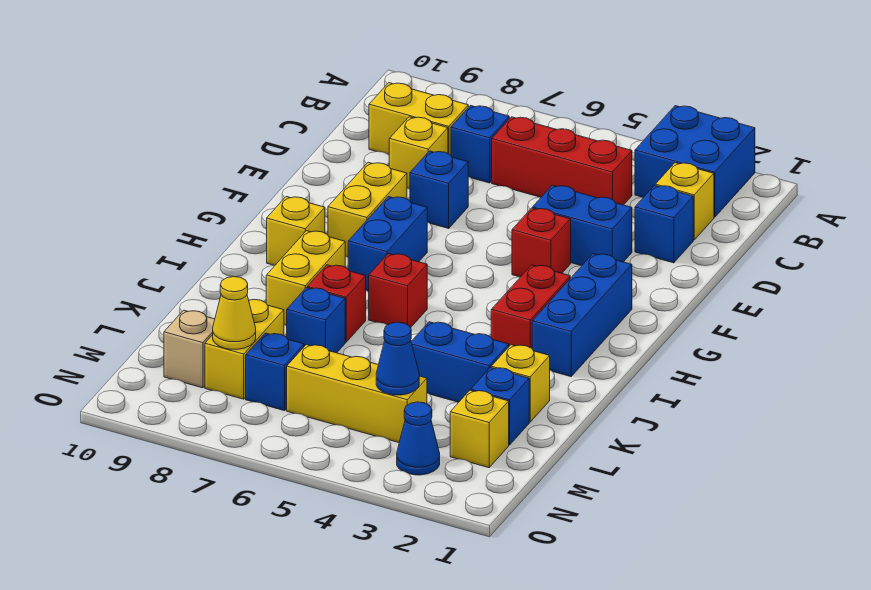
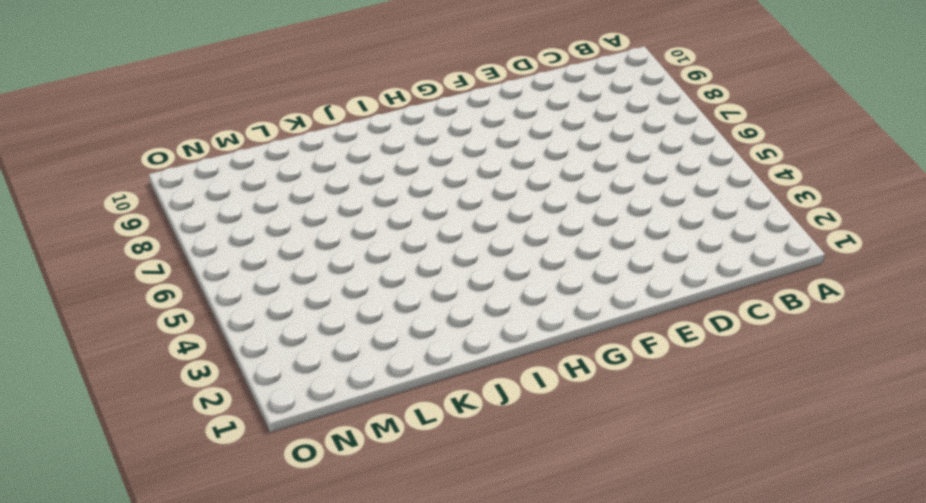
none -> blue 2x2 brick [635,106,755,217]
none -> yellow 1x1 brick [655,163,714,240]
none -> red 1x3 brick [492,117,632,205]
none -> blue 1x1 brick [451,106,509,183]

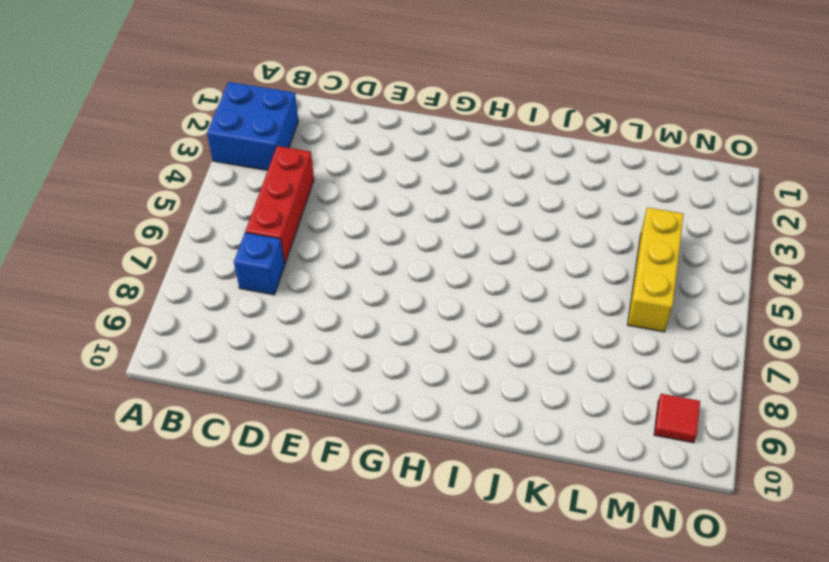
red 1x1 tile [654,394,700,443] -> none
none -> yellow 1x1 brick [655,163,714,240]
none -> yellow 1x2 brick [369,83,468,155]
none -> blue 1x1 brick [635,185,693,263]
none -> yellow 1x1 brick [389,117,448,189]

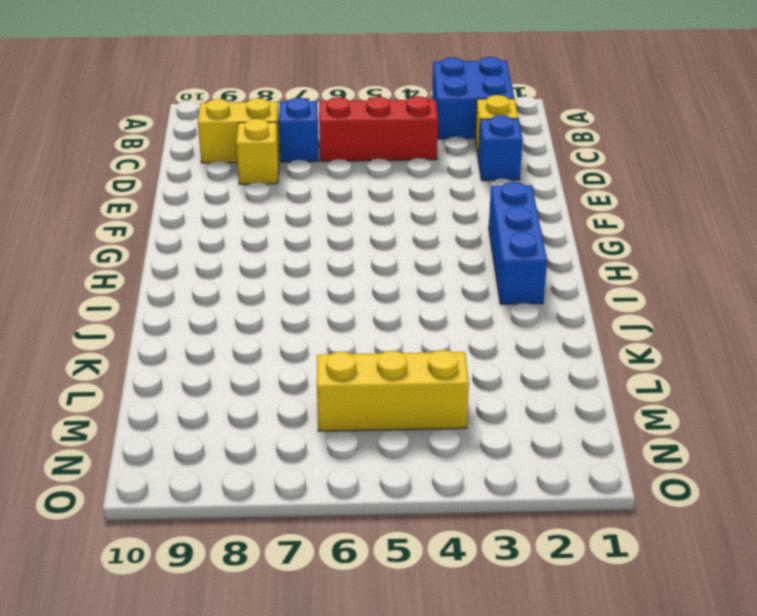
none -> blue 1x2 brick [533,185,632,266]
none -> blue 1x1 brick [410,151,468,228]
none -> red 1x1 brick [512,208,571,277]
none -> yellow 1x2 brick [328,162,407,257]

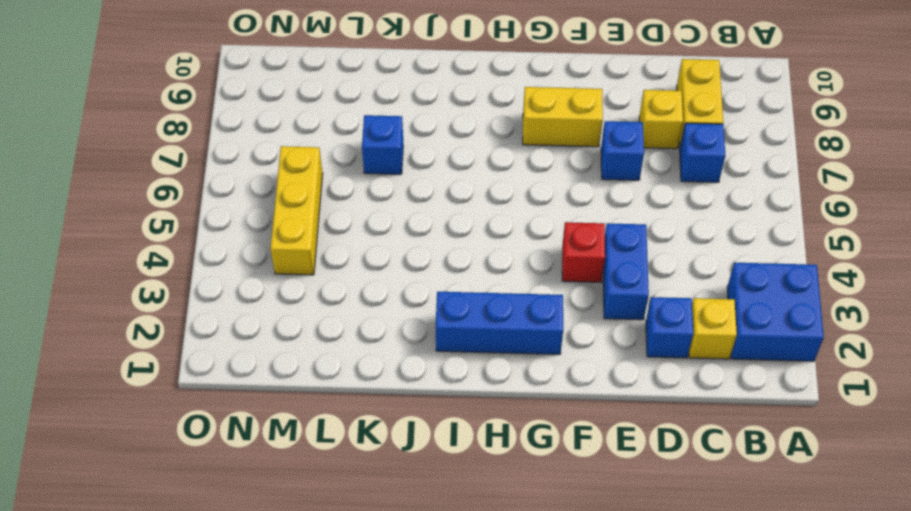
none -> red 1x3 brick [492,117,632,205]
none -> blue 1x2 brick [348,197,427,292]
none -> red 1x2 brick [491,265,570,348]
none -> yellow 1x1 brick [267,197,325,265]

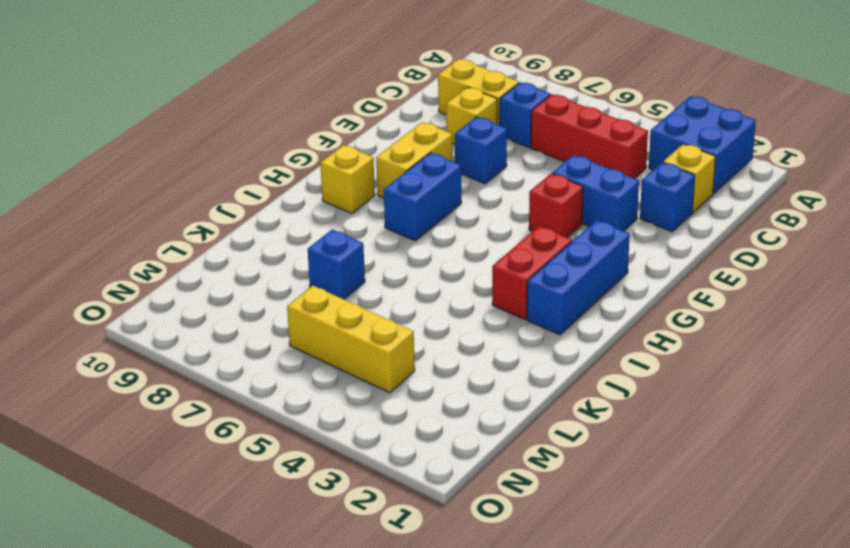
none -> red 1x1 brick [369,254,427,328]
none -> yellow 1x2 brick [266,231,345,326]
none -> red 1x1 brick [307,265,366,342]
none -> yellow 1x1 brick [491,345,550,422]

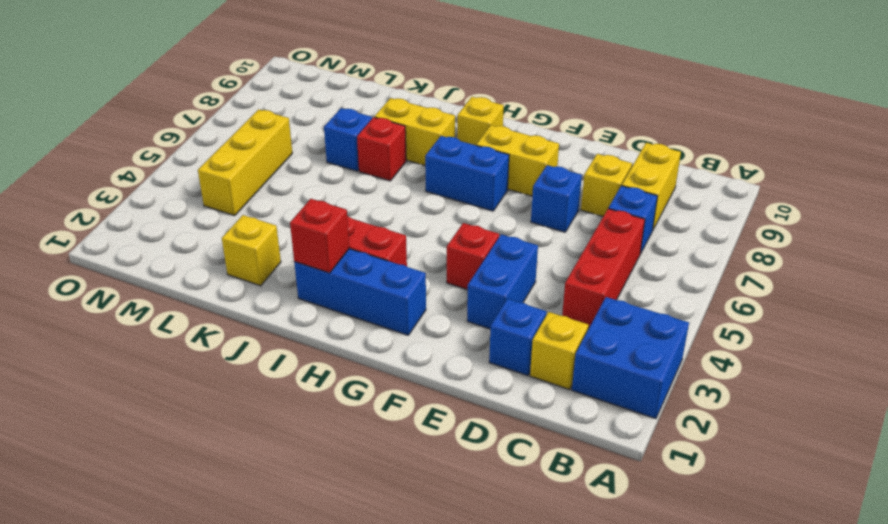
red 1x1 brick [290,199,349,273] -> red 1x1 brick moved to [369,254,427,328]
none -> blue 1x2 brick [411,322,509,402]
none -> blue 1x1 brick [471,367,529,445]
none -> yellow 1x2 brick [205,300,284,399]
none -> yellow 1x1 brick [450,390,509,468]

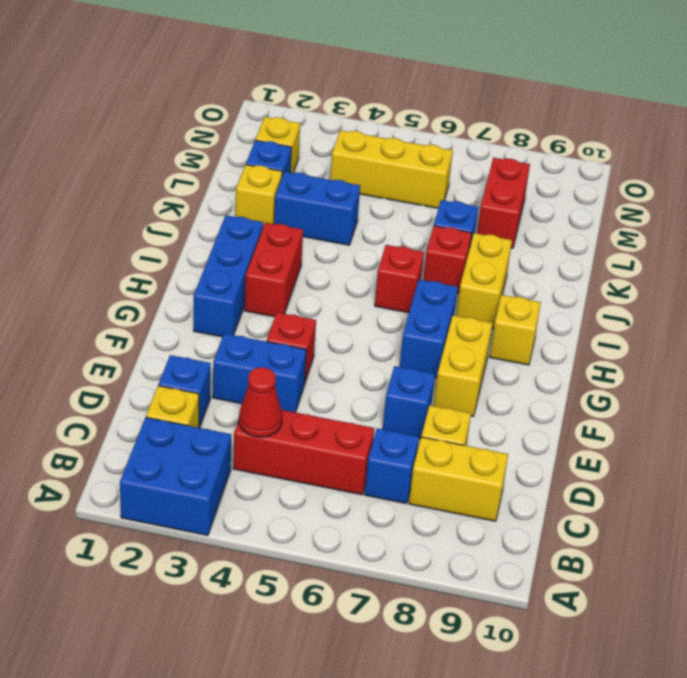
red 1x1 cone [239,368,282,437] -> none
red 1x2 brick [477,158,530,248] -> yellow 1x2 brick [205,300,284,399]
none -> blue 1x1 brick [246,333,304,411]
none -> tan 1x1 brick [164,310,215,388]
none -> blue 1x1 cone [397,402,440,475]
none -> blue 1x1 cone [376,322,419,395]

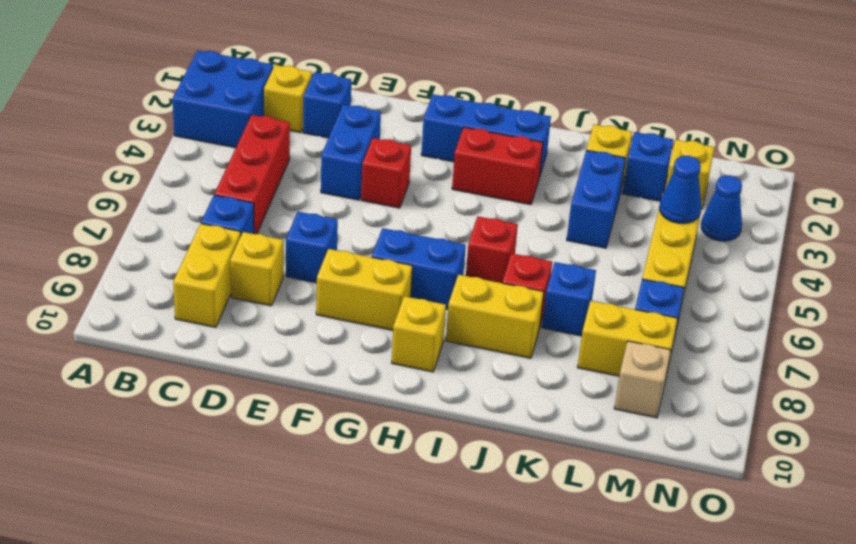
none -> yellow 1x1 cone [213,277,256,349]

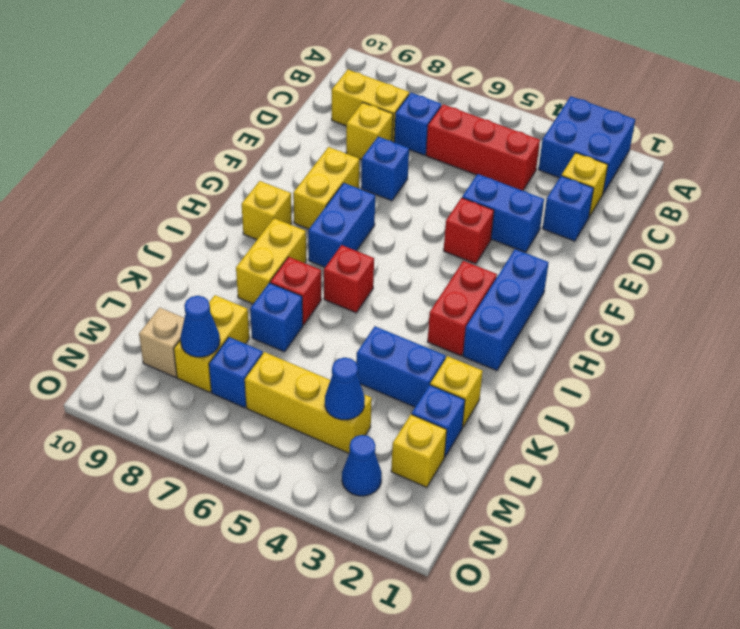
blue 1x1 cone [181,296,220,357] -> yellow 1x1 cone [213,277,256,349]

